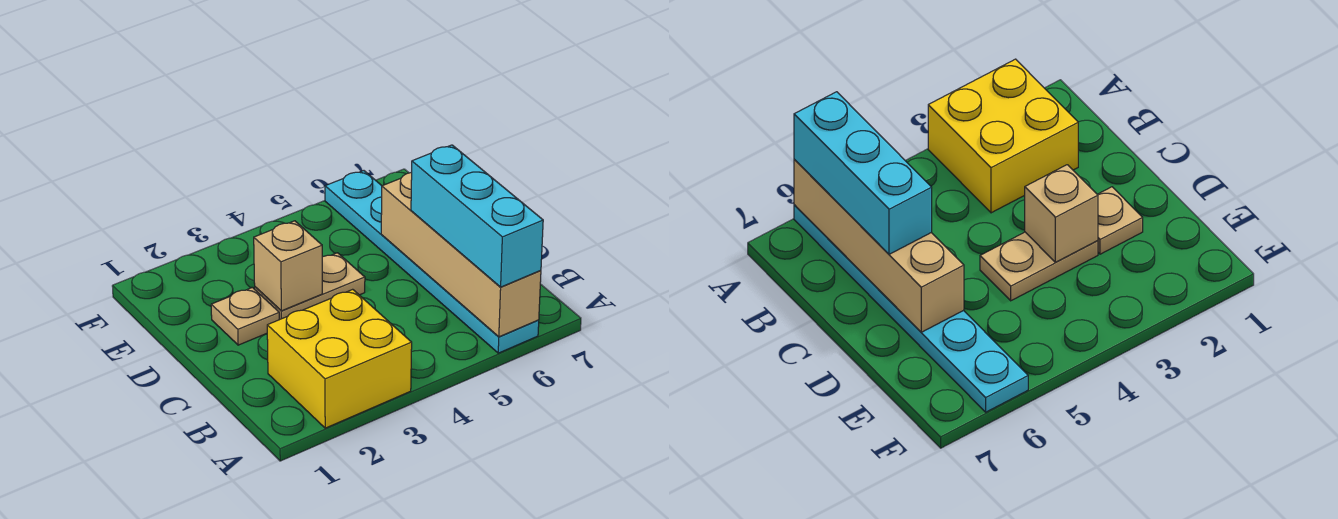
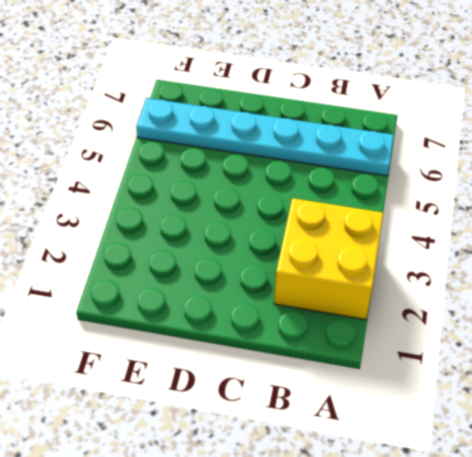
none -> tan 1x1 plate [211,287,279,345]
none -> tan 1x2 plate [255,253,365,320]

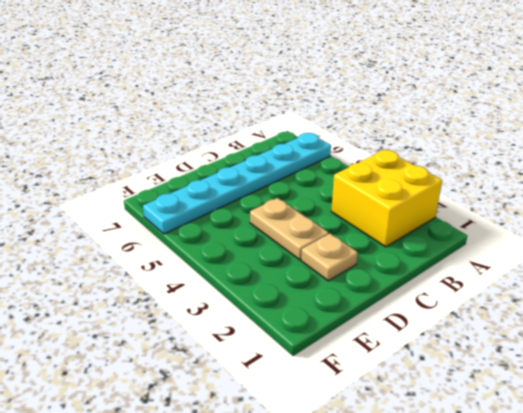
none -> tan 1x4 brick [381,172,541,337]
none -> tan 1x1 brick [254,221,322,311]

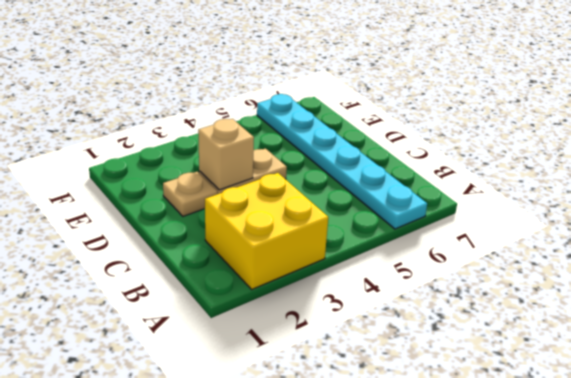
none -> tan 1x4 brick [381,172,541,337]
none -> cyan 1x3 brick [411,145,543,287]

